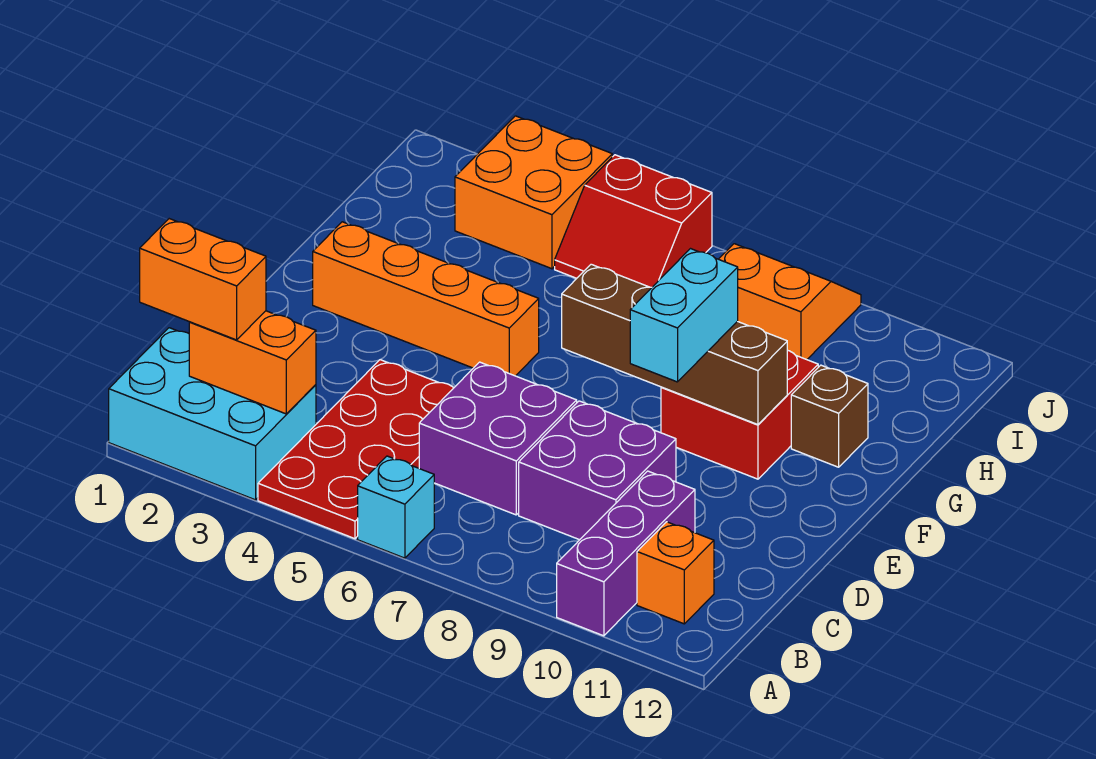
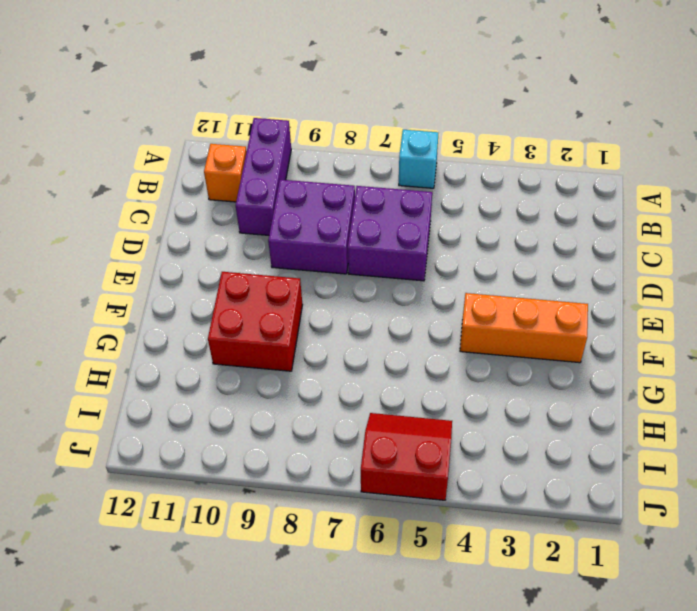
orange 1x3 brick [460,293,588,363] -> orange 1x4 brick [313,222,539,376]
none -> cyan 2x3 brick [109,328,316,500]
none -> red 2x4 plate [258,360,453,539]
none -> brown 1x1 brick [791,365,868,467]

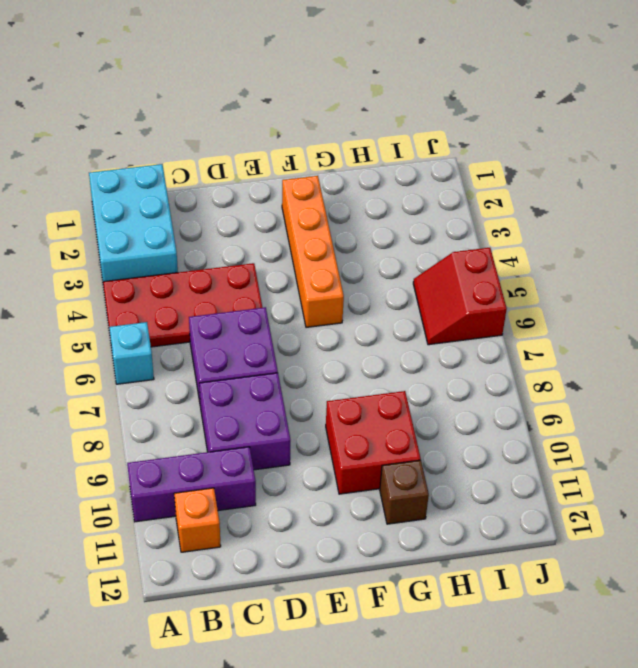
none -> orange 2x2 brick [455,116,612,269]
none -> orange 2x2 slope [719,244,861,360]
none -> orange 1x2 brick [189,311,316,414]

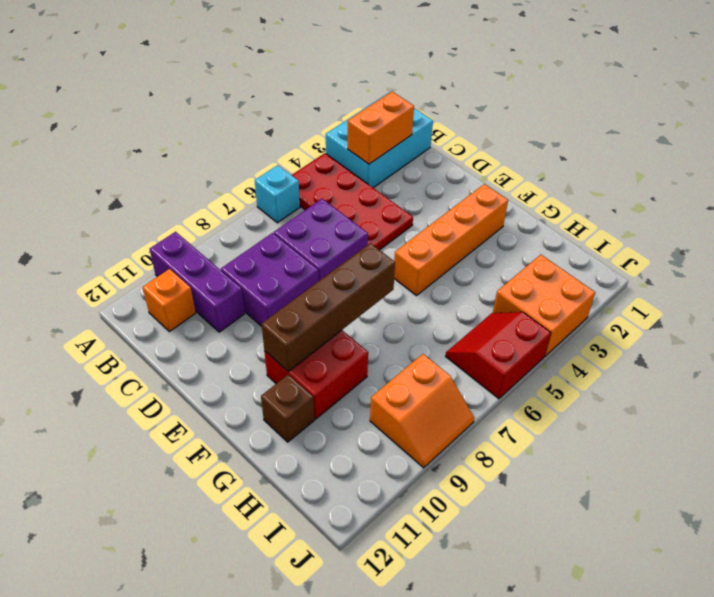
none -> orange 1x2 brick [140,219,266,340]
none -> cyan 1x2 brick [630,249,738,382]

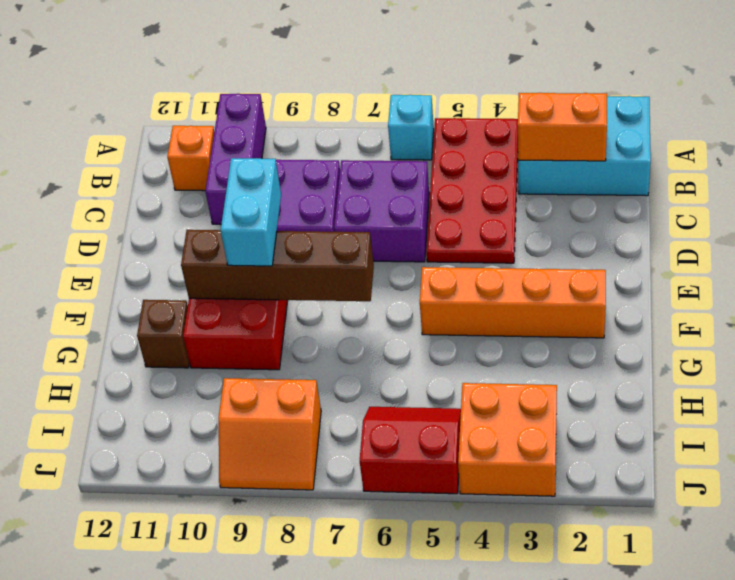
none -> orange 1x2 brick [140,219,266,340]

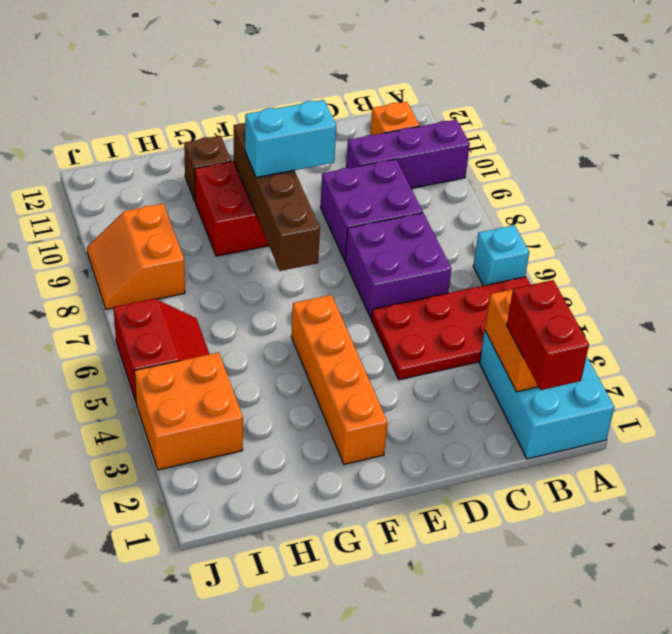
red 1x2 brick [507,280,589,390] -> orange 1x2 brick [140,219,266,340]

